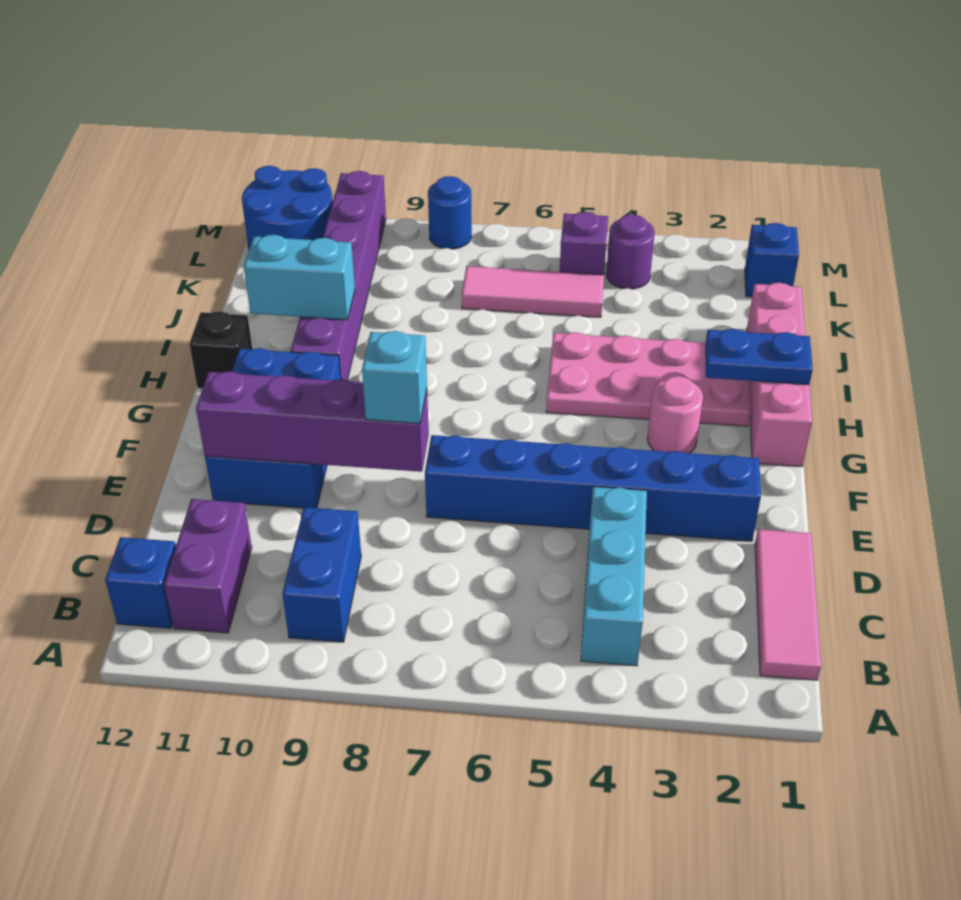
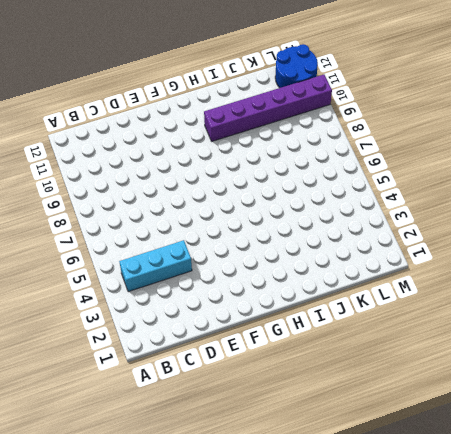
none -> pink 1x3 tile [755,529,821,680]
none -> blue 1x2 brick [282,507,361,642]
none -> purple 1x2 brick [164,499,252,633]

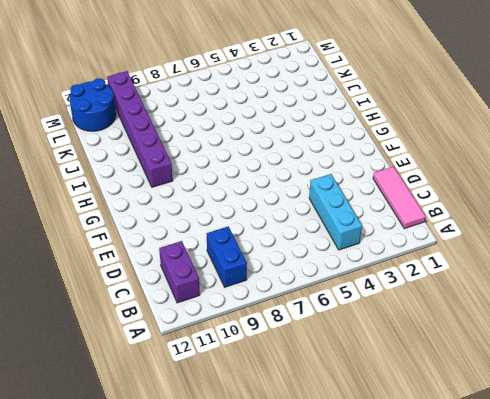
none -> blue 1x1 brick [105,537,176,628]
none -> blue 1x6 brick [425,435,761,541]
none -> blue 2x3 brick [205,348,341,508]

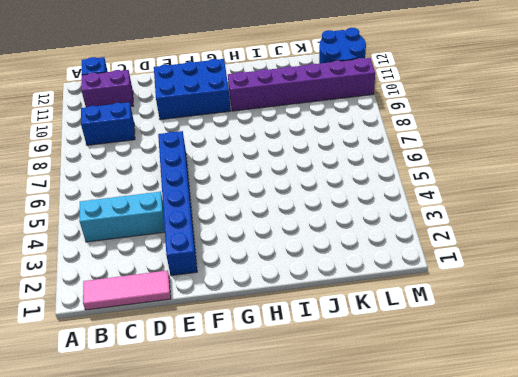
none -> pink 1x4 brick [747,283,812,467]
none -> pink 1x1 round brick [647,376,703,453]
none -> pink 2x4 plate [546,332,751,426]

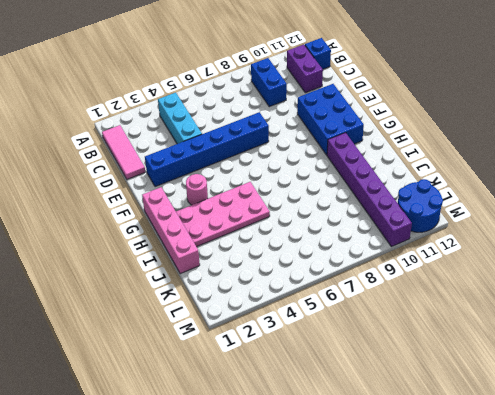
none -> black 1x1 brick [189,311,252,389]
none -> pink 1x3 tile [462,266,604,317]
none -> blue 1x1 brick [745,223,799,297]

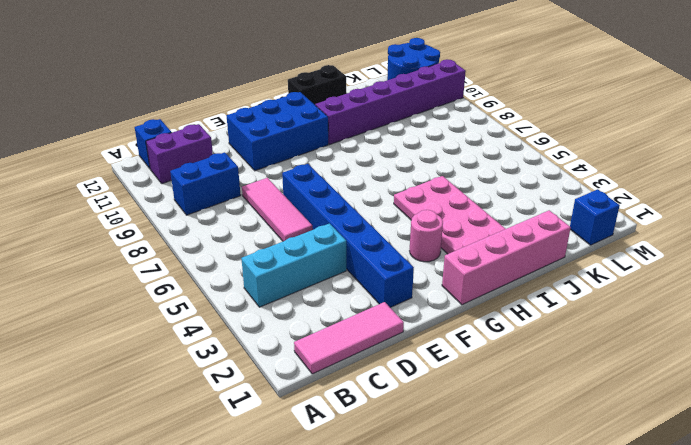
pink 1x3 tile [242,178,313,241] -> pink 1x3 tile moved to [462,266,604,317]
black 1x2 brick [288,65,346,105] -> black 1x1 brick [189,311,252,389]
none -> purple 1x1 round brick [606,214,655,289]
none -> purple 1x1 brick [560,212,608,275]
none -> blue 1x1 round brick [428,176,472,249]

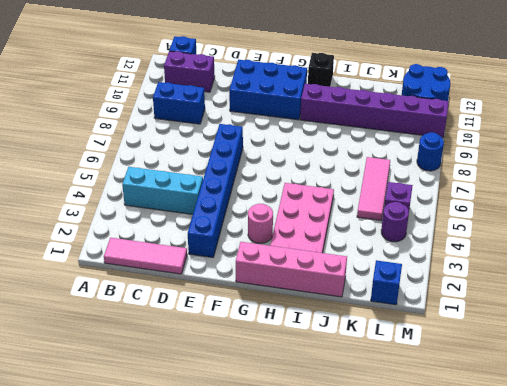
none -> purple 1x4 brick [196,372,429,472]
none -> blue 1x2 plate [705,329,813,385]
none -> cyan 1x2 brick [244,235,355,320]

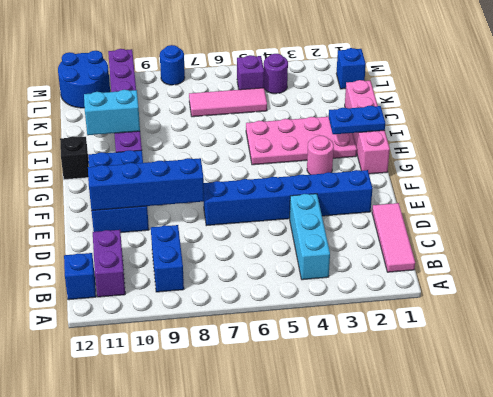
blue 1x4 brick [88,158,204,211] -> purple 1x4 brick [196,372,429,472]
none -> cyan 1x1 brick [362,331,427,424]

